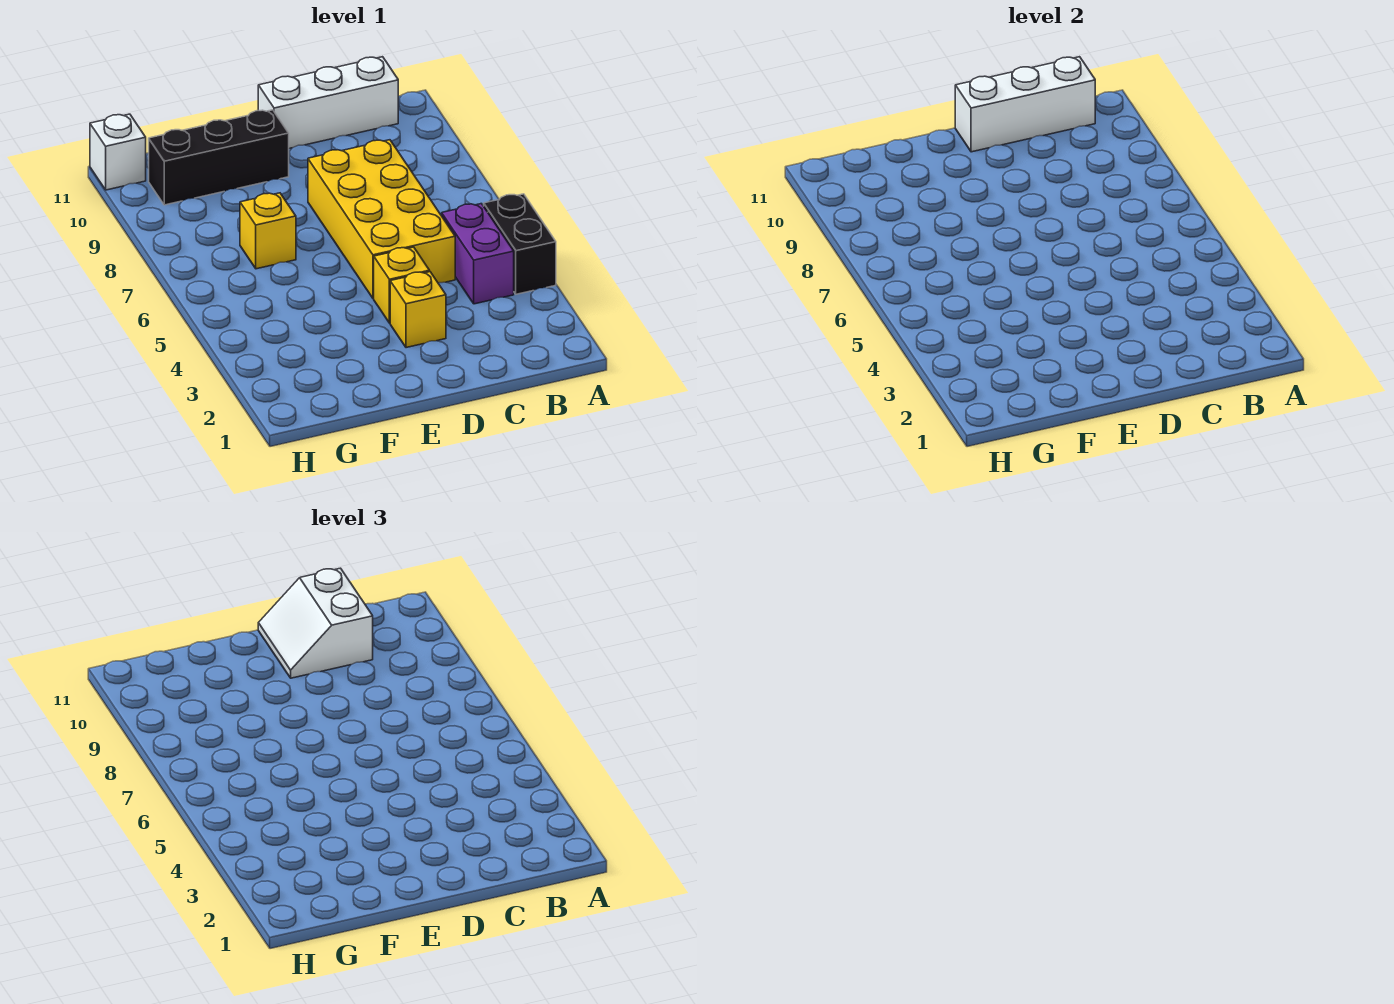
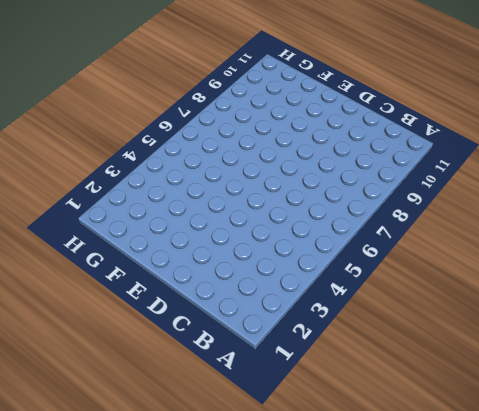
none -> black 1x2 brick [484,194,556,294]
none -> purple 1x2 brick [442,204,514,304]

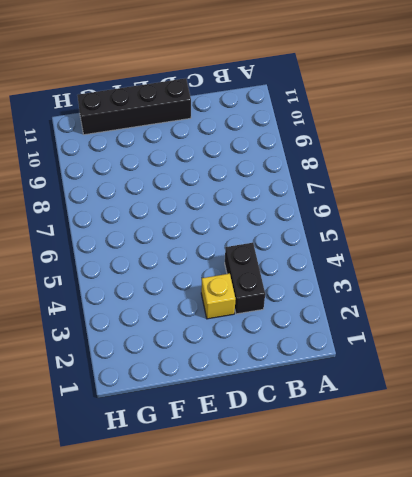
black 1x2 brick [225,243,265,314] -> black 1x2 brick moved to [484,194,556,294]
black 1x4 brick [77,78,191,135] -> white 1x3 brick [258,57,398,148]
none -> purple 1x2 brick [442,204,514,304]
none -> yellow 2x4 brick [308,140,455,299]

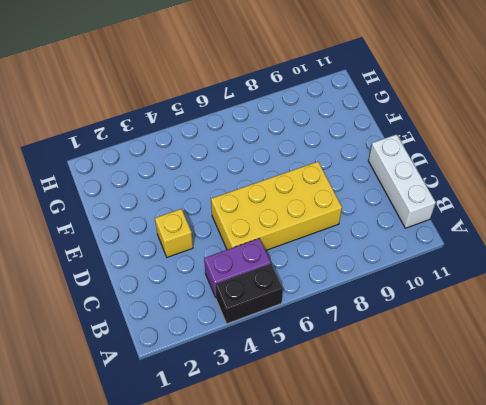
none -> yellow 1x1 brick [374,247,430,323]
none -> black 1x3 brick [149,110,289,205]

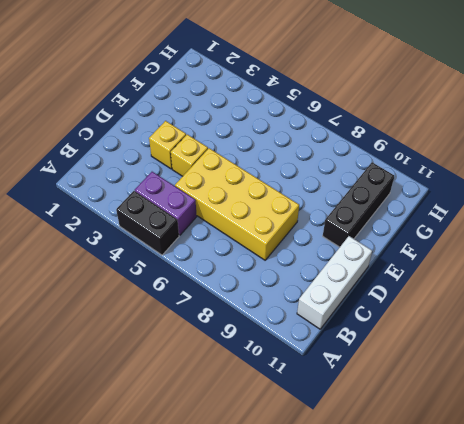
none -> yellow 1x1 brick [240,193,296,269]
none -> white 1x1 brick [90,114,146,190]

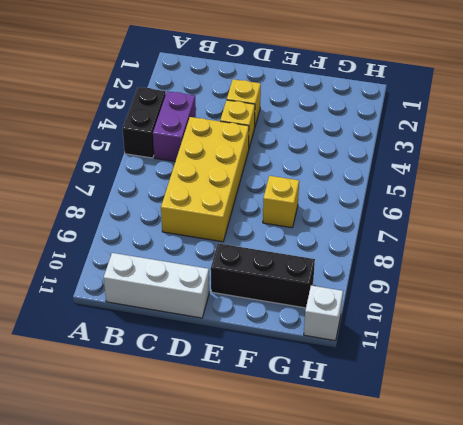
none -> white 1x3 brick [955,57,1095,152]
none -> white 2x2 slope [258,568,373,678]

